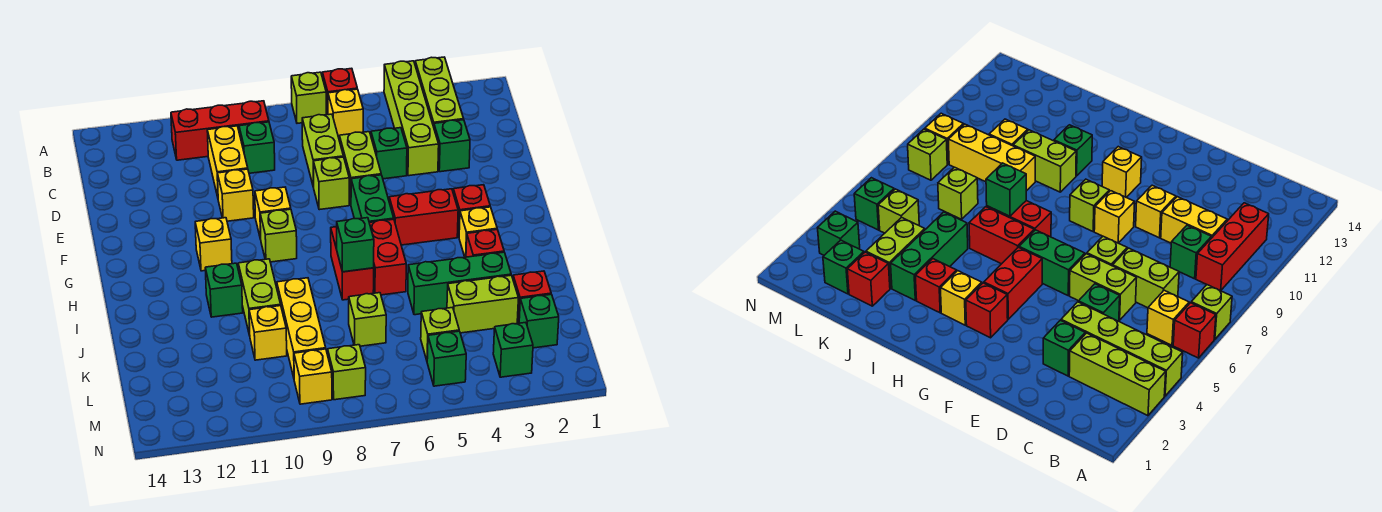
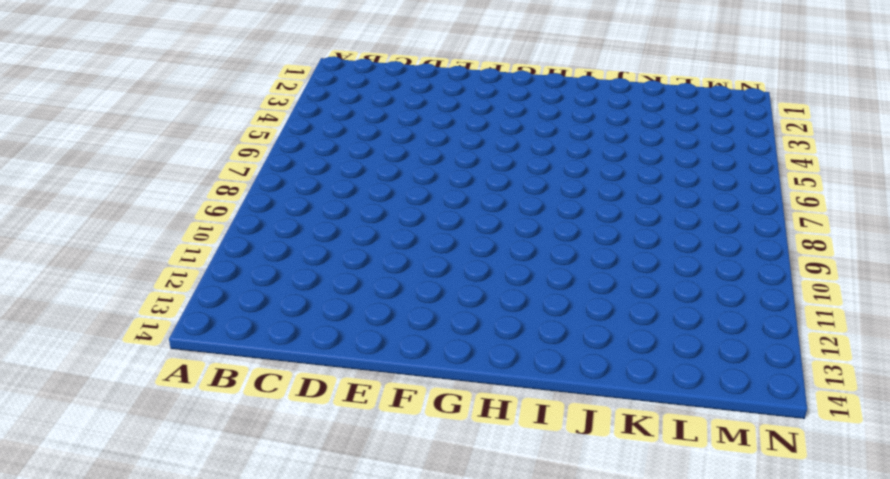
none -> lime 1x3 brick [415,57,464,127]
none -> lime 1x4 brick [384,61,439,176]
none -> red 1x1 brick [322,68,357,115]
none -> lime 1x1 brick [291,72,326,123]

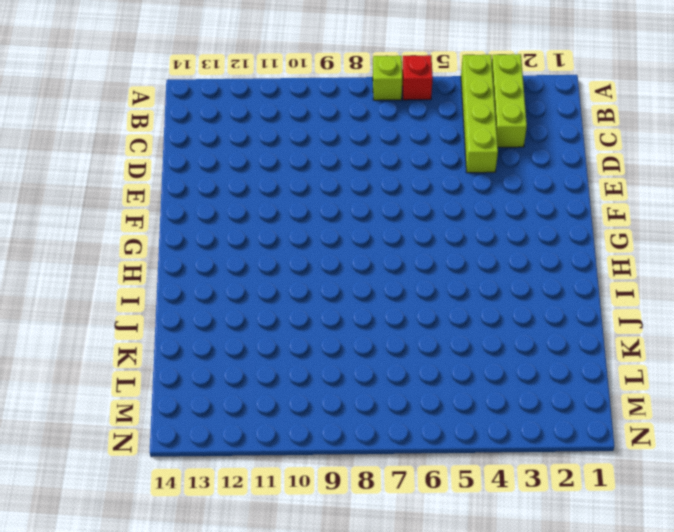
none -> yellow 1x1 brick [328,89,363,137]
none -> red 1x3 brick [171,101,269,160]
none -> lime 1x2 brick [302,114,343,187]
none -> green 1x1 brick [239,122,275,173]

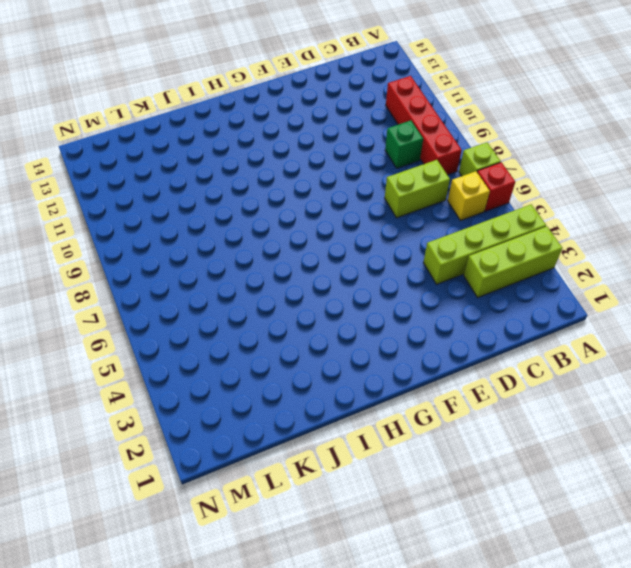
red 1x4 brick [386,76,462,175] -> red 1x3 brick [171,101,269,160]
none -> yellow 1x2 brick [207,126,248,197]
none -> green 1x1 brick [434,120,470,172]
none -> green 1x1 brick [371,128,407,179]
none -> lime 1x2 brick [339,132,381,204]

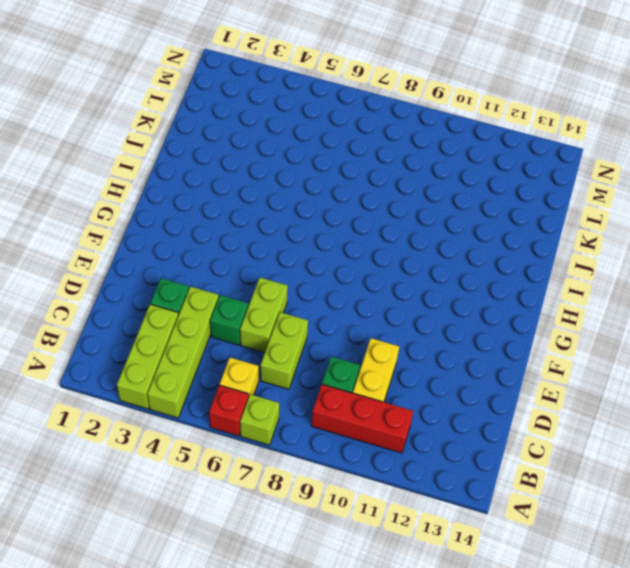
none -> lime 1x1 brick [313,157,349,210]
none -> yellow 1x1 brick [217,169,254,221]
none -> green 1x2 brick [351,175,394,222]
none -> yellow 1x1 brick [255,187,291,239]

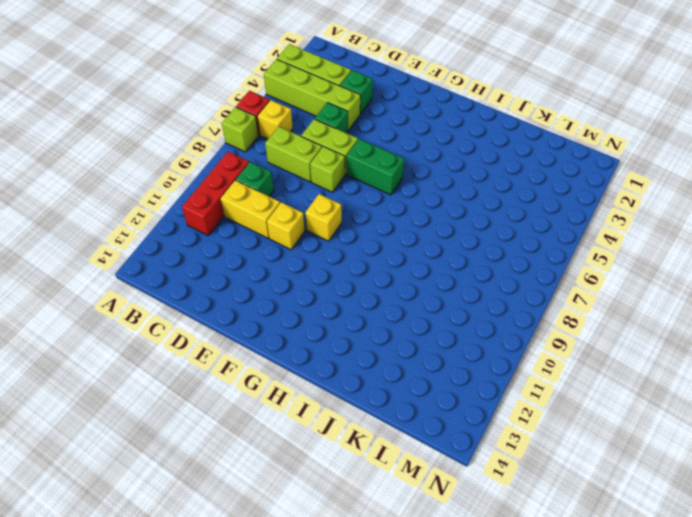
none -> red 1x1 brick [453,185,490,236]
none -> red 1x2 brick [389,189,458,245]
none -> lime 1x1 brick [260,209,297,262]
none -> yellow 1x1 brick [195,218,232,271]

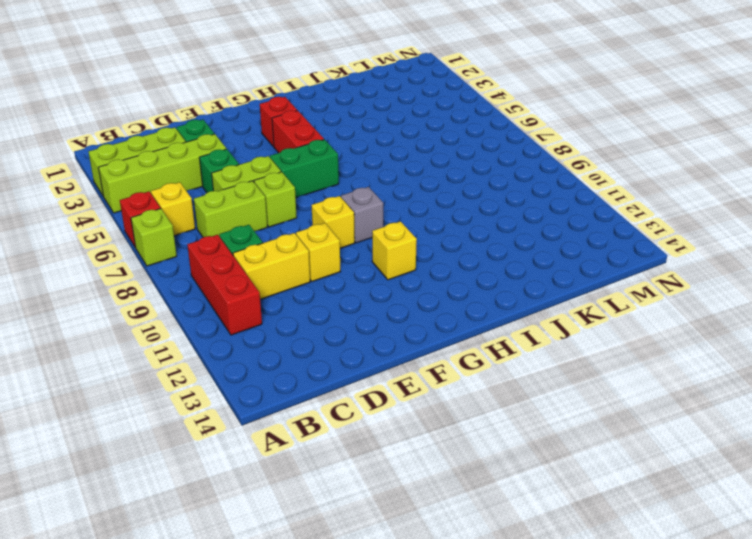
grey 1x1 brick [341,187,383,243] -> lime 1x1 brick [260,209,297,262]
none -> yellow 1x1 brick [459,207,497,257]
none -> red 1x2 brick [369,219,406,295]
none -> red 1x2 brick [331,227,374,300]
none -> red 1x1 brick [466,230,504,257]

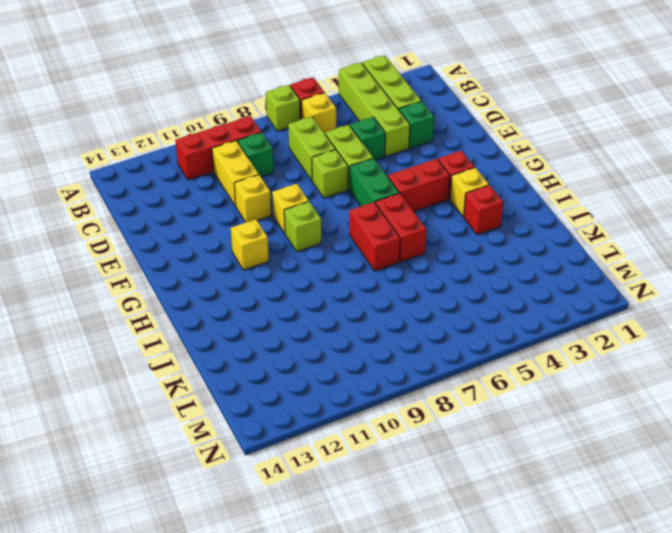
none -> lime 1x2 brick [238,259,281,336]
none -> green 1x1 brick [205,263,243,317]
none -> green 1x3 brick [408,252,511,315]
none -> yellow 1x3 brick [277,278,326,377]

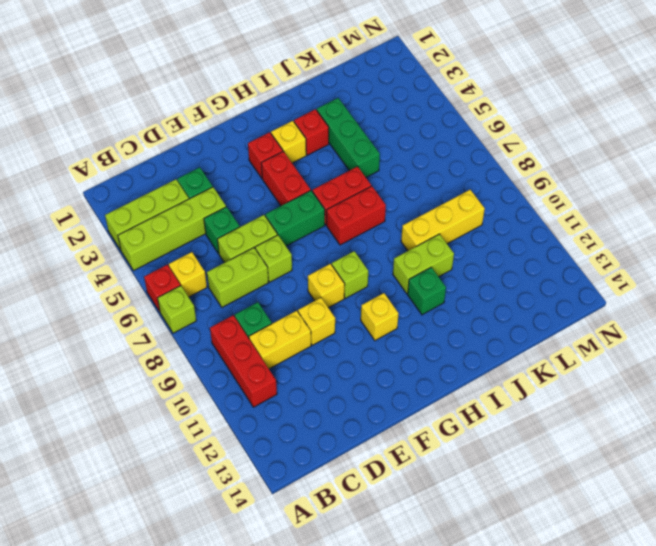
none -> red 1x1 brick [513,271,551,323]
none -> lime 1x2 brick [447,275,518,333]
none -> lime 1x1 brick [349,293,386,346]
none -> yellow 1x1 brick [249,306,287,360]

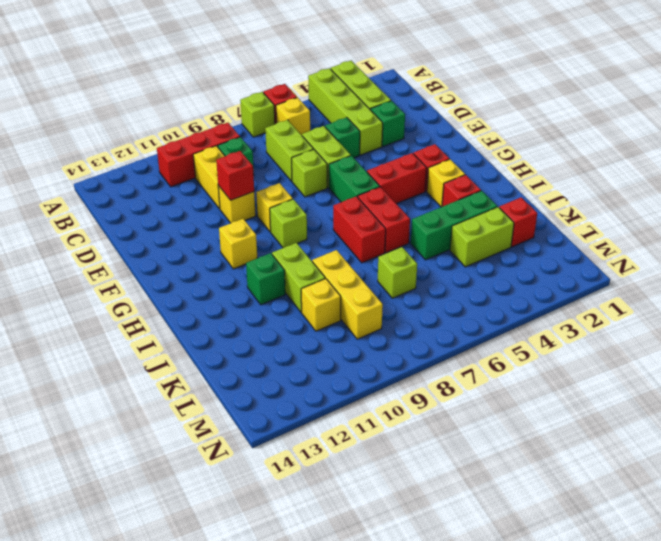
red 1x1 brick [216,151,254,200] -> none
none -> green 1x1 brick [519,294,559,348]
none -> lime 1x1 brick [421,307,459,360]
none -> green 1x1 brick [493,322,533,377]
none -> green 1x1 brick [427,331,466,386]

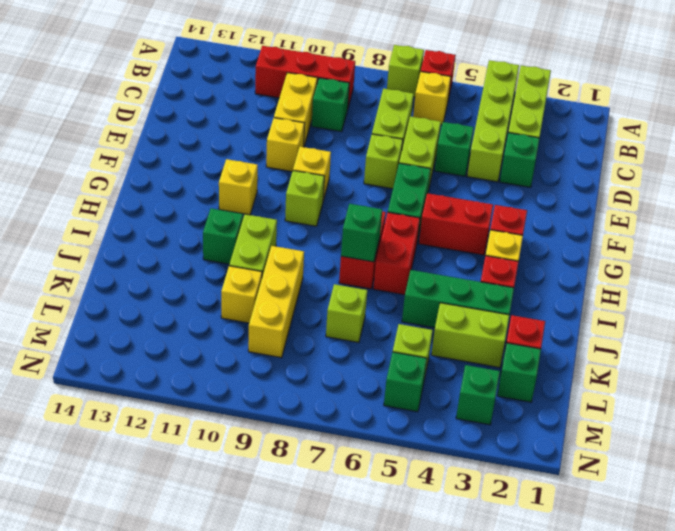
none -> lime 1x1 brick [328,345,366,400]
none -> yellow 1x1 brick [294,349,332,404]

